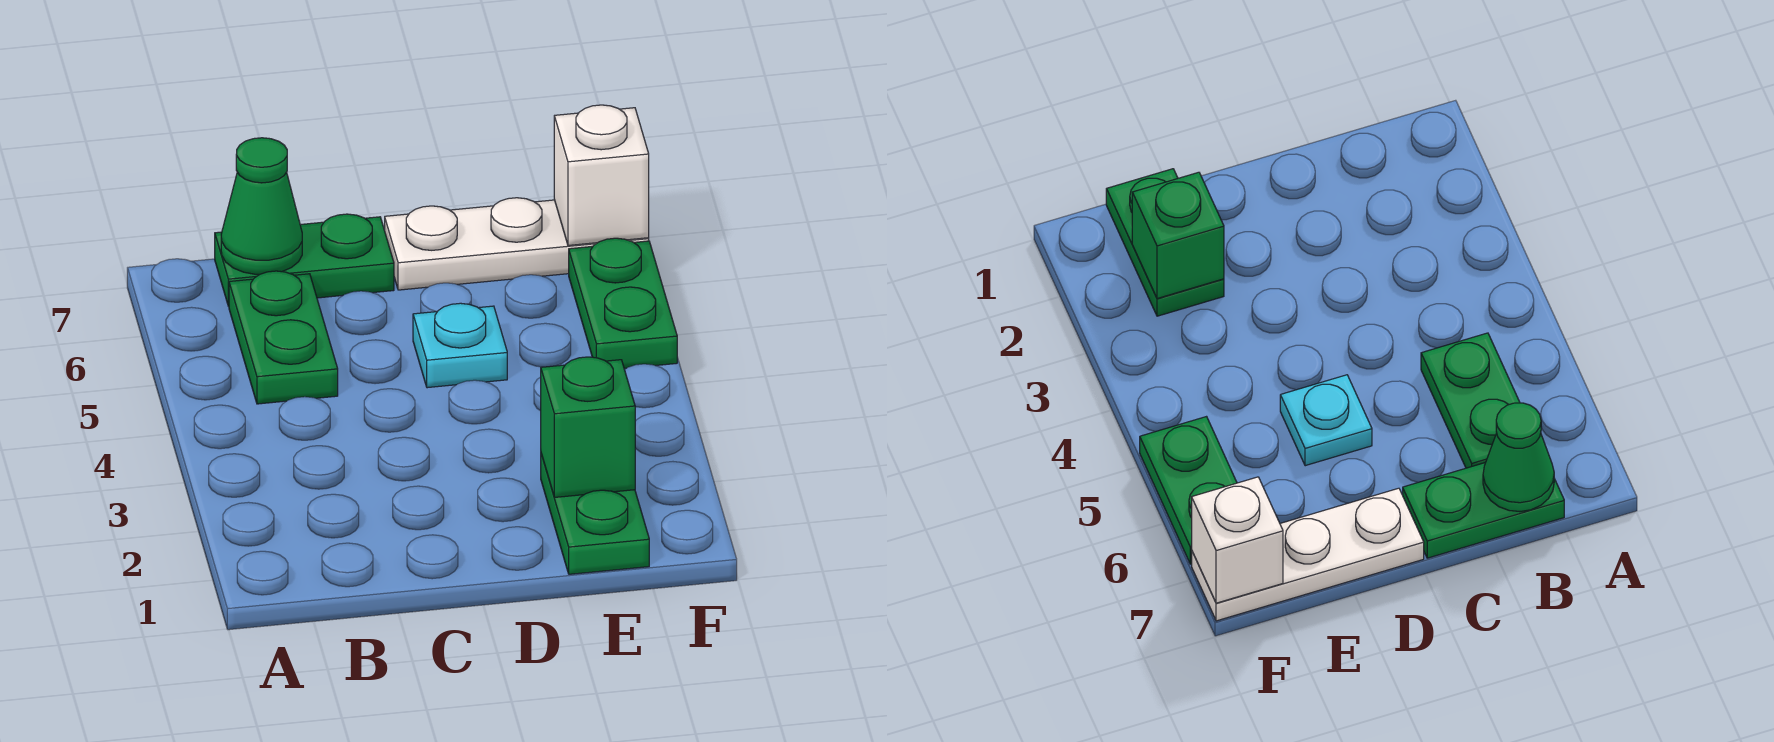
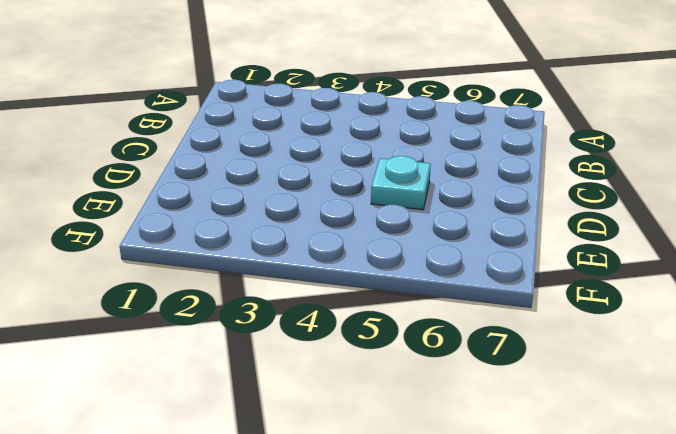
none -> green 1x2 plate [229,271,338,404]
none -> green 1x2 plate [215,214,394,306]

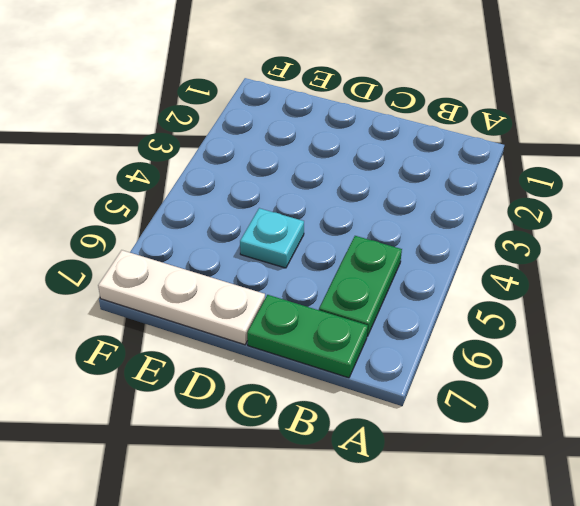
none -> green 1x2 plate [541,454,649,574]
none -> green 1x2 plate [569,238,677,369]

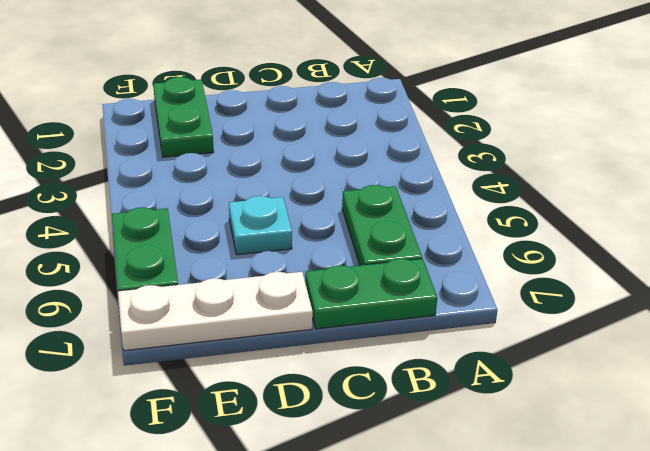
none -> green 1x1 cone [221,138,302,274]
none -> green 1x1 brick [541,357,635,497]

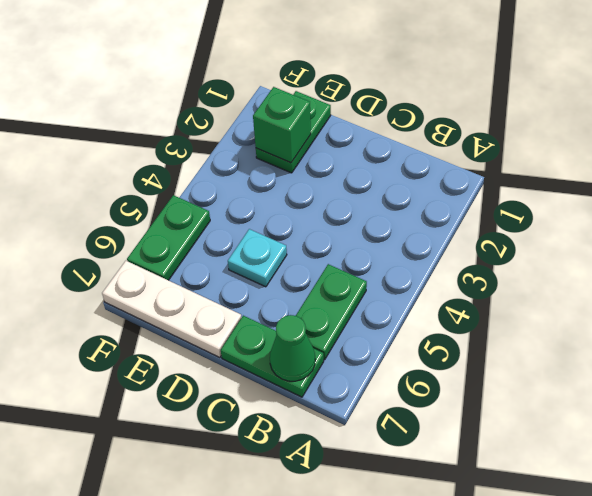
none -> white 1x1 brick [554,105,649,245]

